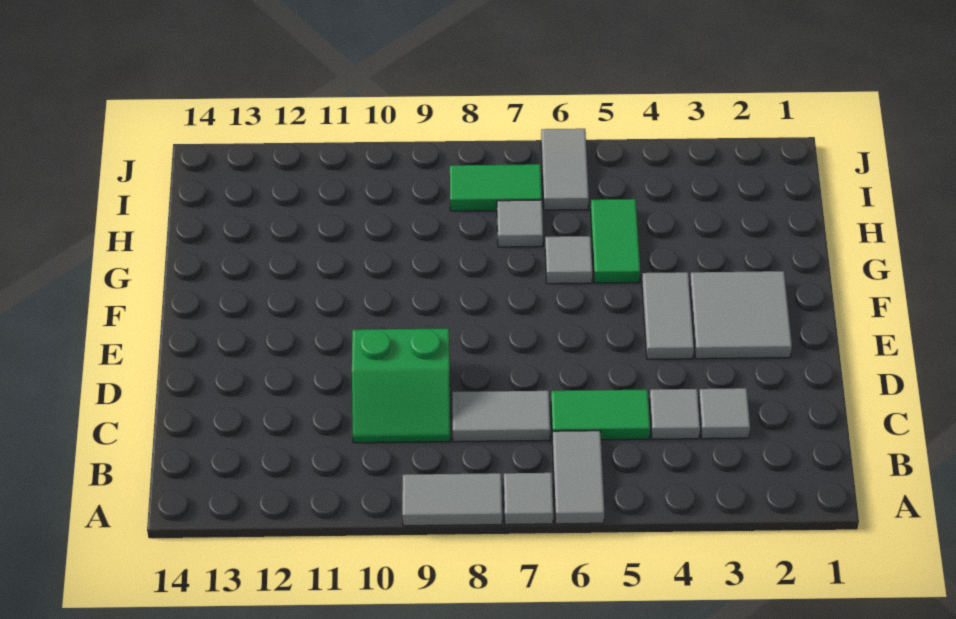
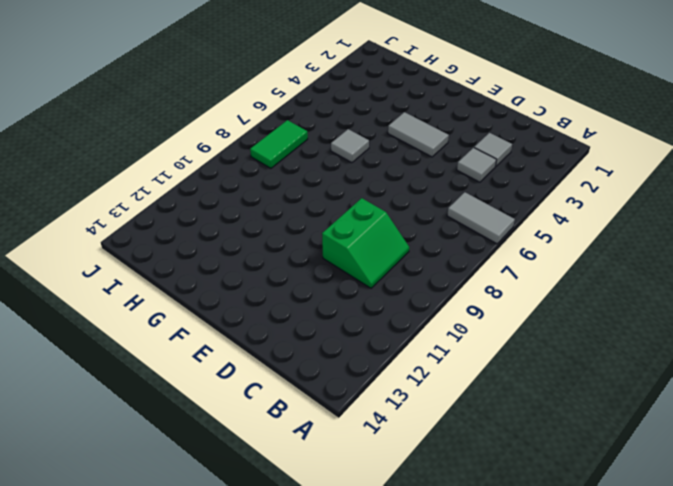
none -> grey 1x1 tile [504,473,553,525]
none -> grey 1x2 tile [402,473,502,526]
none -> green 1x2 tile [551,390,650,440]

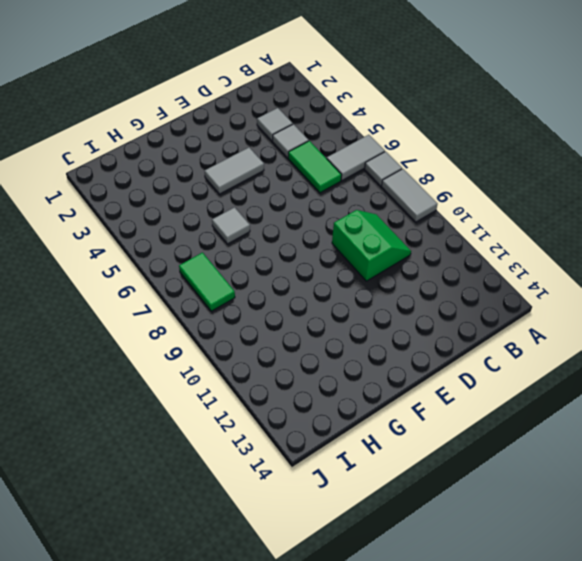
none -> grey 1x2 tile [452,391,550,442]
none -> grey 2x2 tile [690,271,792,359]
none -> green 1x2 tile [591,199,640,283]

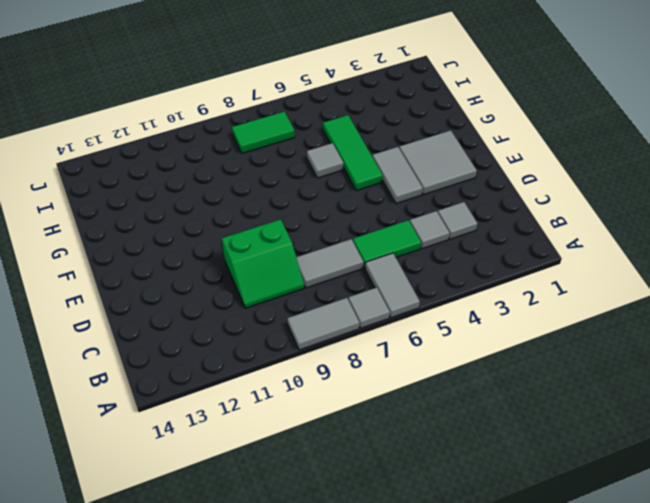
green 1x3 tile [323,115,383,191] -> green 1x2 tile [591,199,640,283]
none -> grey 1x1 tile [497,200,543,247]
none -> grey 1x2 tile [541,129,589,210]

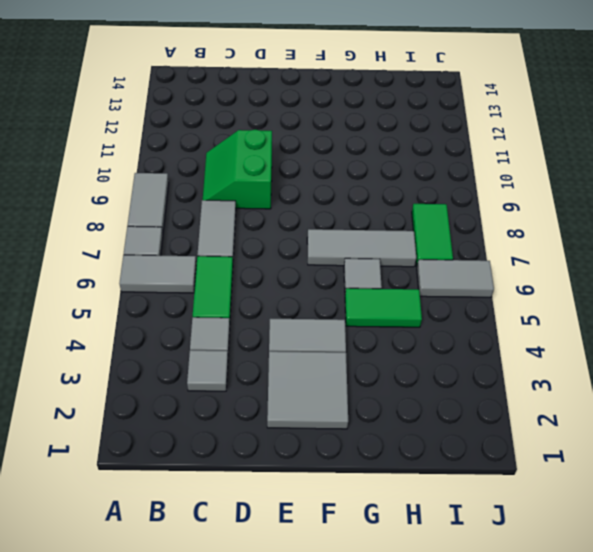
grey 1x3 tile [307,229,416,267] -> grey 1x1 tile [497,200,543,247]

